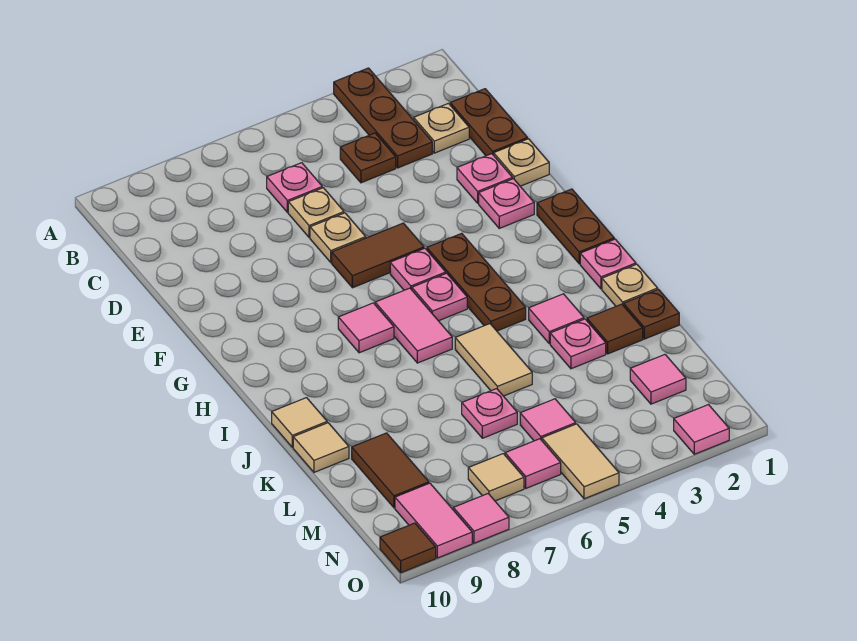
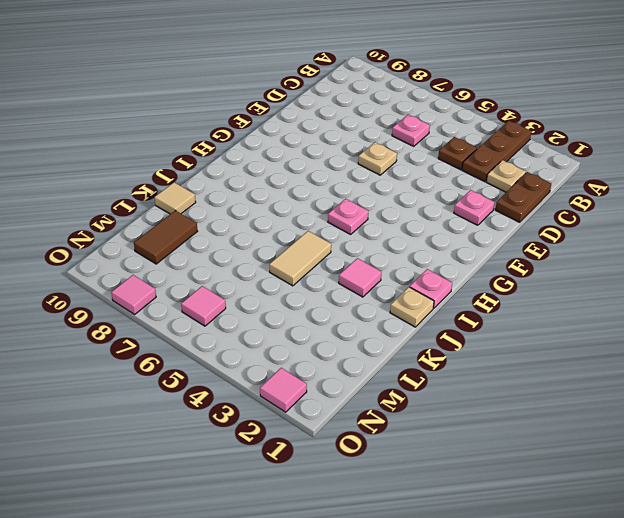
none -> tan 1x1 plate [288,188,344,238]
none -> tan 1x1 plate [494,139,549,186]
none -> pink 1x1 plate [479,179,534,228]
none -> brown 1x2 tile [332,223,424,288]

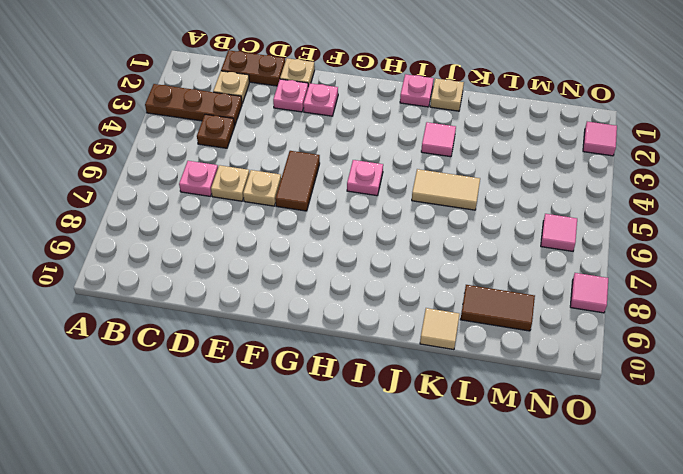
none -> brown 1x2 plate [537,189,614,264]
none -> brown 1x3 plate [427,233,526,331]
none -> pink 1x1 plate [390,248,446,290]
none -> pink 1x2 tile [375,288,452,363]

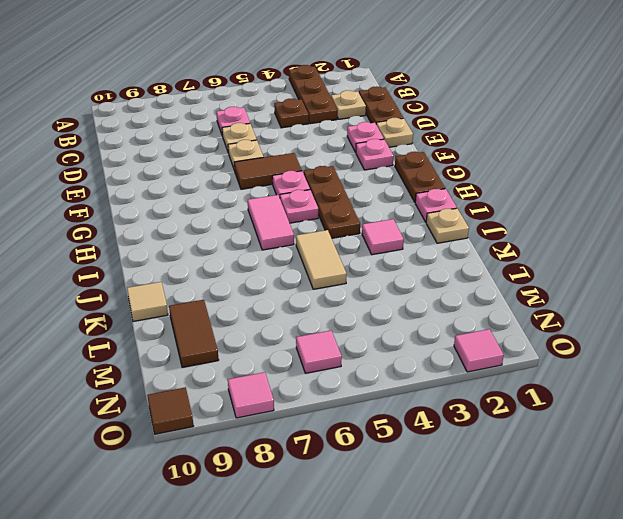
none -> pink 1x1 tile [338,303,394,353]
none -> tan 1x1 tile [272,398,327,447]
none -> brown 1x1 plate [624,289,679,339]
none -> brown 1x1 tile [587,304,643,354]

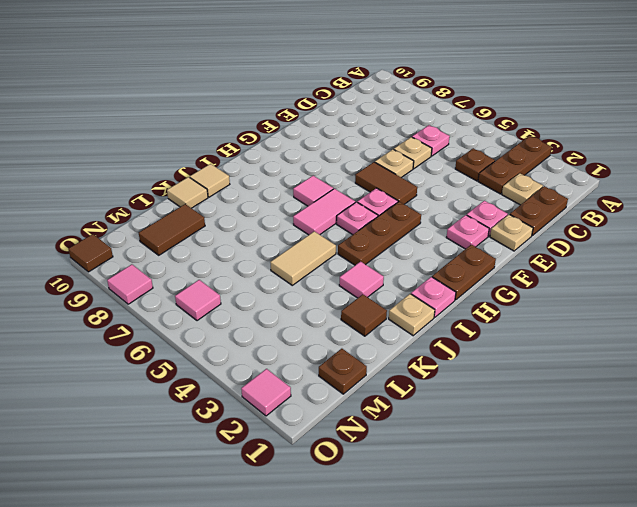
brown 1x1 plate [319,349,367,394] -> brown 1x1 plate moved to [624,289,679,339]
none -> pink 1x1 plate [550,319,606,369]
none -> pink 1x1 plate [462,389,517,438]
none -> pink 1x1 tile [630,355,686,404]
none -> pink 1x1 tile [520,399,576,441]

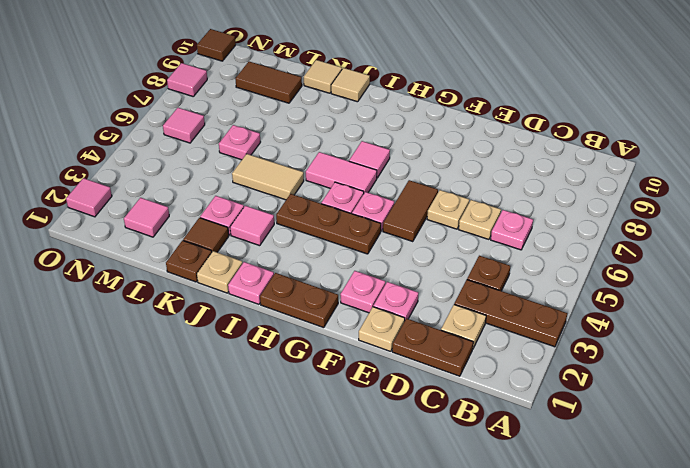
none -> pink 1x1 tile [520,399,576,441]
none -> tan 1x2 tile [542,424,619,499]
none -> tan 1x1 tile [468,454,524,501]
none -> pink 1x2 tile [395,483,472,558]

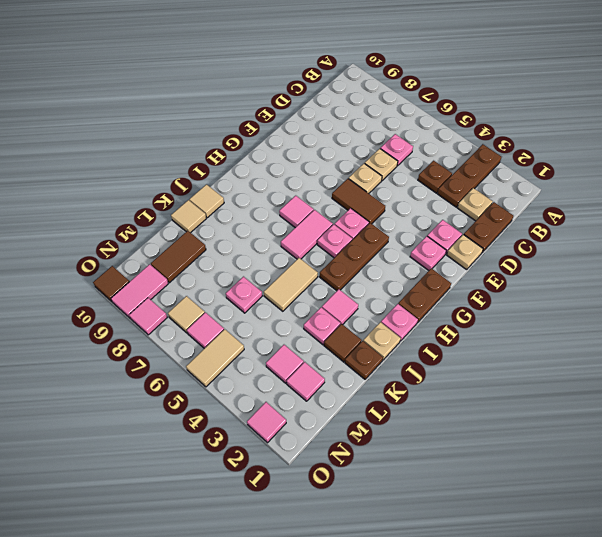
pink 1x1 tile [266,345,304,383] -> pink 1x1 tile moved to [520,399,576,441]

